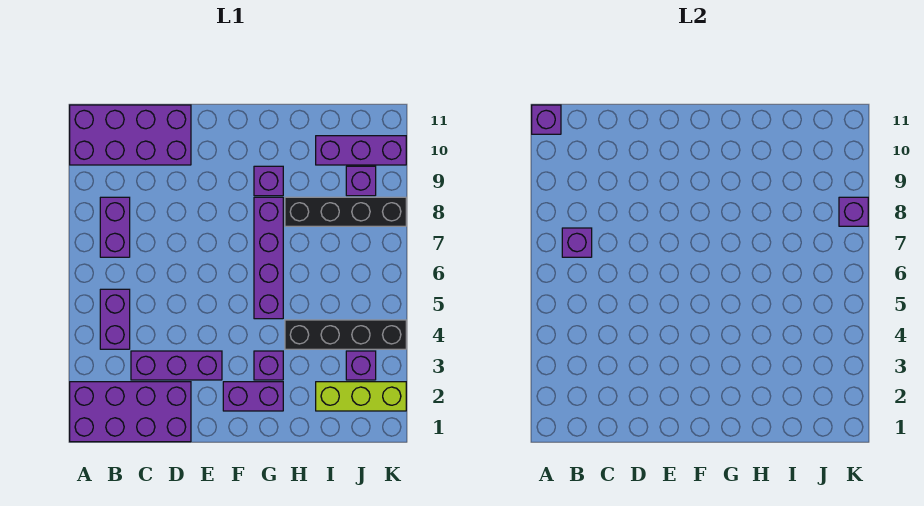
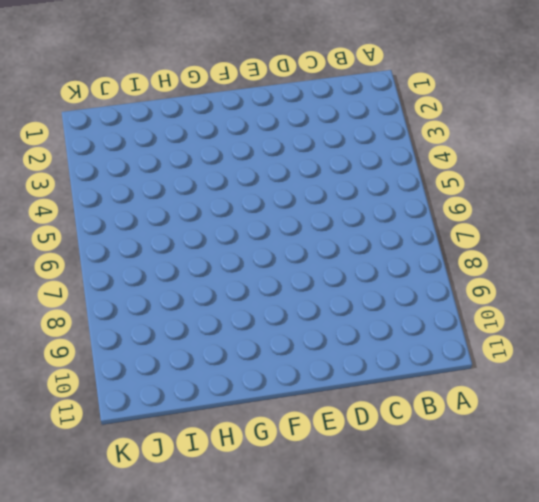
none -> purple 2x4 brick [70,382,191,442]
none -> purple 2x4 brick [70,105,191,165]
none -> purple 1x2 brick [100,289,130,349]

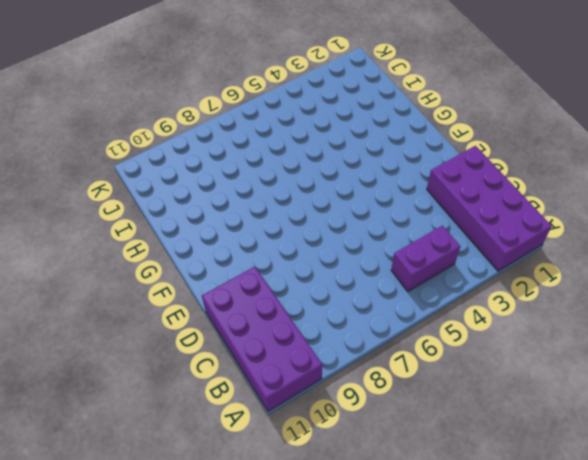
none -> purple 1x2 brick [100,197,130,257]
none -> purple 1x3 brick [131,351,222,380]
none -> purple 1x2 brick [223,382,283,411]

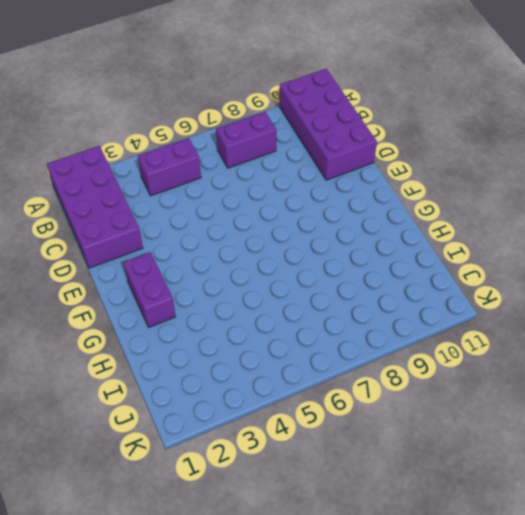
none -> purple 1x3 brick [131,351,222,380]
none -> purple 1x1 brick [254,351,283,380]
none -> purple 1x4 brick [254,197,283,319]

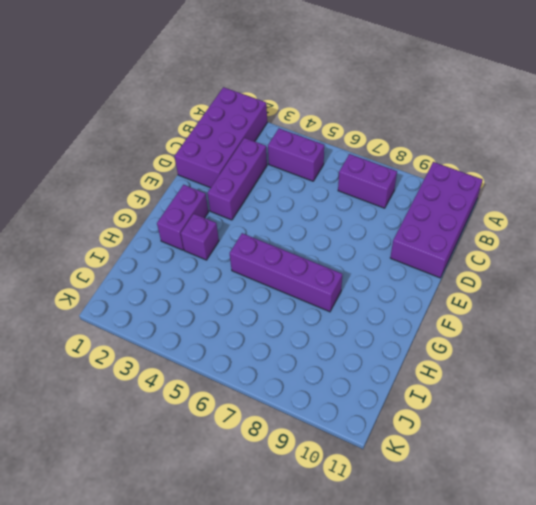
none -> purple 1x1 brick [254,166,283,196]
none -> black 1x4 brick [285,320,406,349]
none -> black 1x4 brick [285,197,406,226]

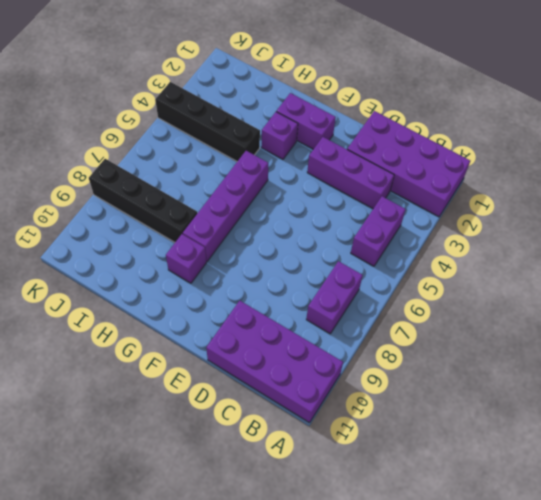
none -> lime 1x3 brick [316,382,406,411]
none -> purple 1x3 brick [316,136,406,165]
none -> purple 1x1 brick [346,351,376,380]

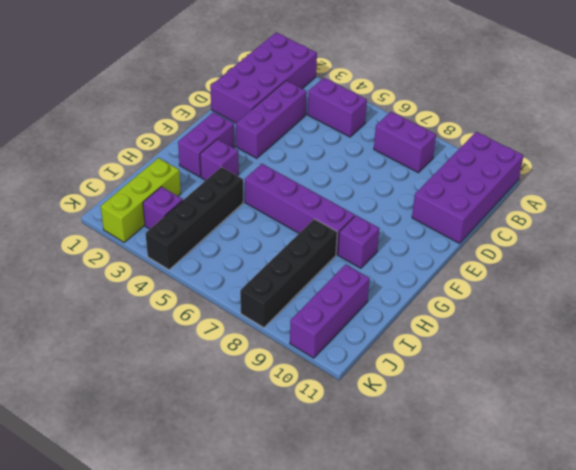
none -> purple 1x1 brick [346,166,376,196]
none -> purple 1x1 brick [532,105,561,134]
none -> purple 1x1 brick [562,228,592,257]

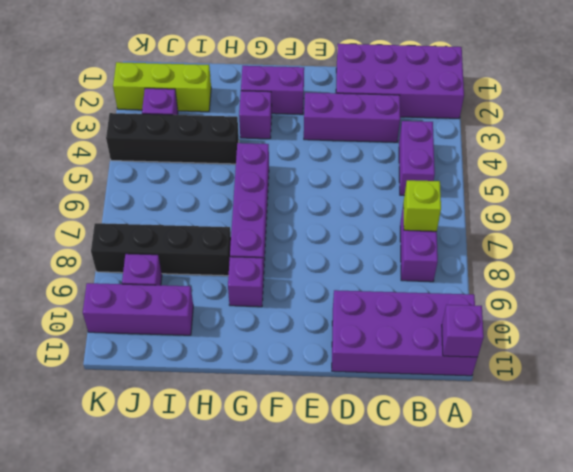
lime 1x1 brick [403,180,441,231] -> purple 1x1 brick [562,228,592,257]
none -> purple 1x1 brick [839,197,868,226]

